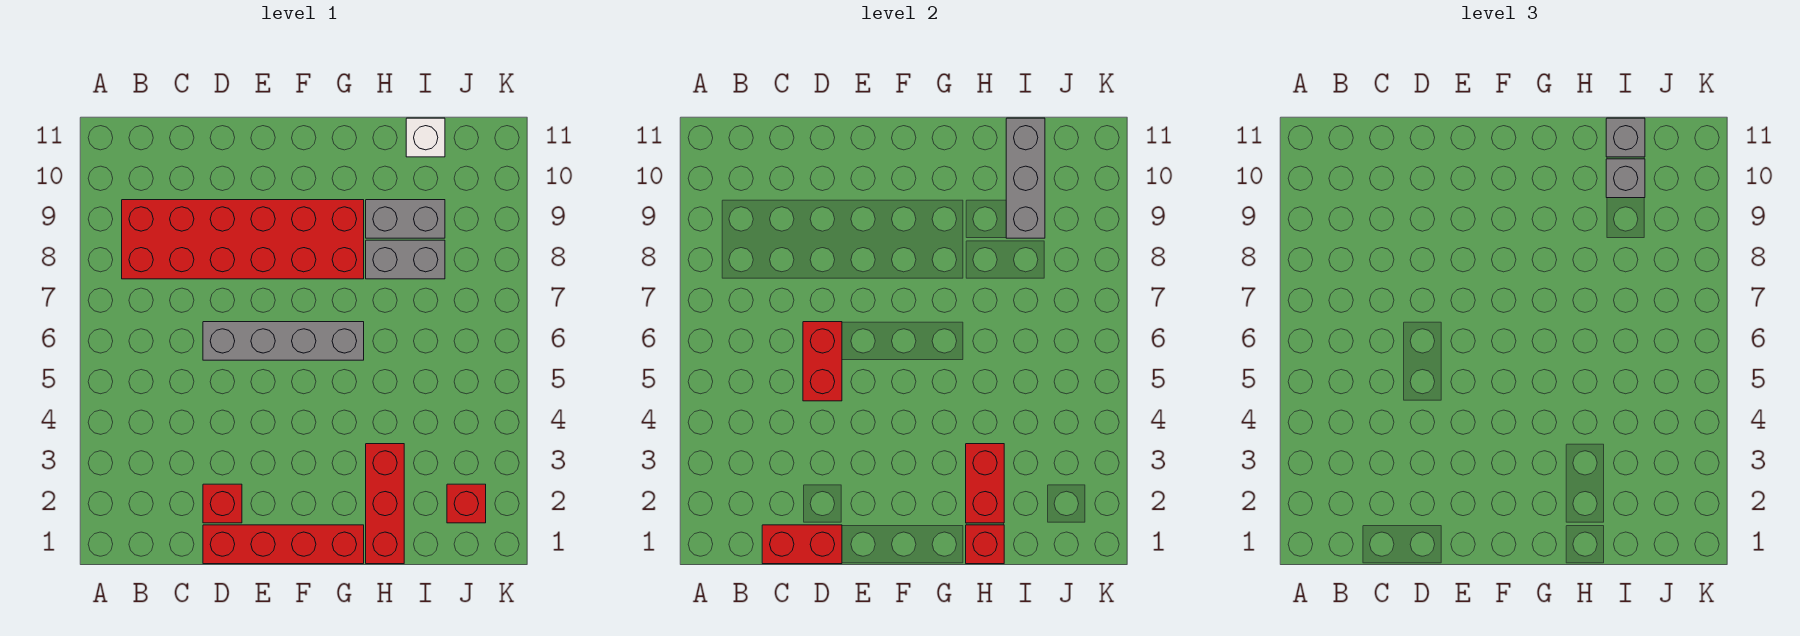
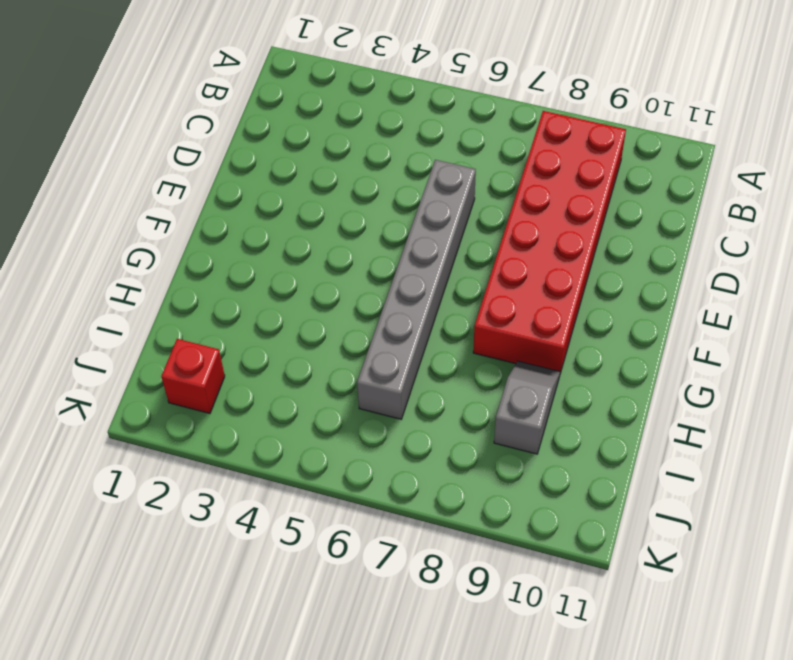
grey 1x6 brick [357,160,476,419] -> grey 1x4 brick [203,322,364,360]
grey 1x2 slope [494,361,560,454] -> grey 1x2 brick [366,200,445,238]
none -> red 1x4 brick [203,525,364,564]
none -> red 1x1 brick [203,484,242,523]
none -> red 1x3 brick [366,444,404,564]

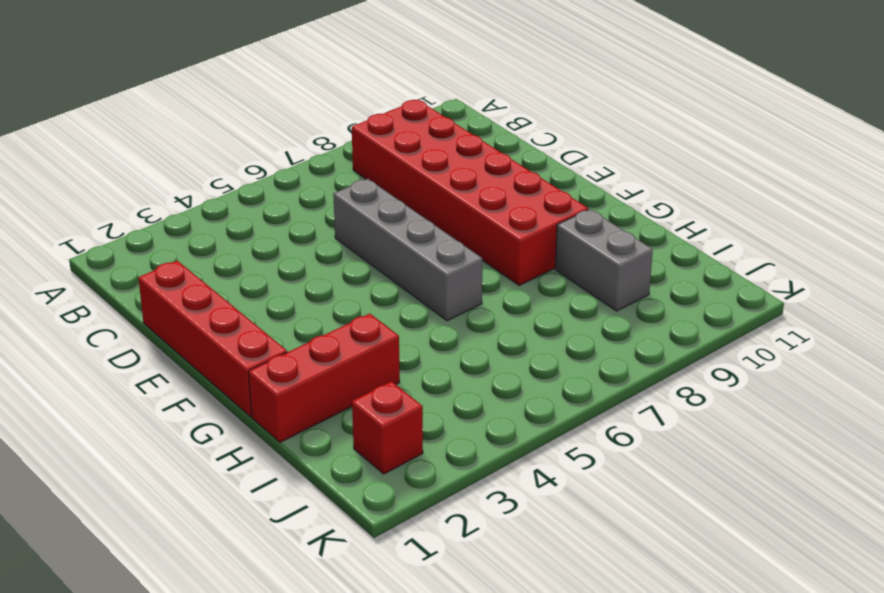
none -> red 1x1 brick [203,484,242,523]
none -> grey 1x2 brick [366,240,445,279]
none -> white 1x1 brick [406,118,445,157]

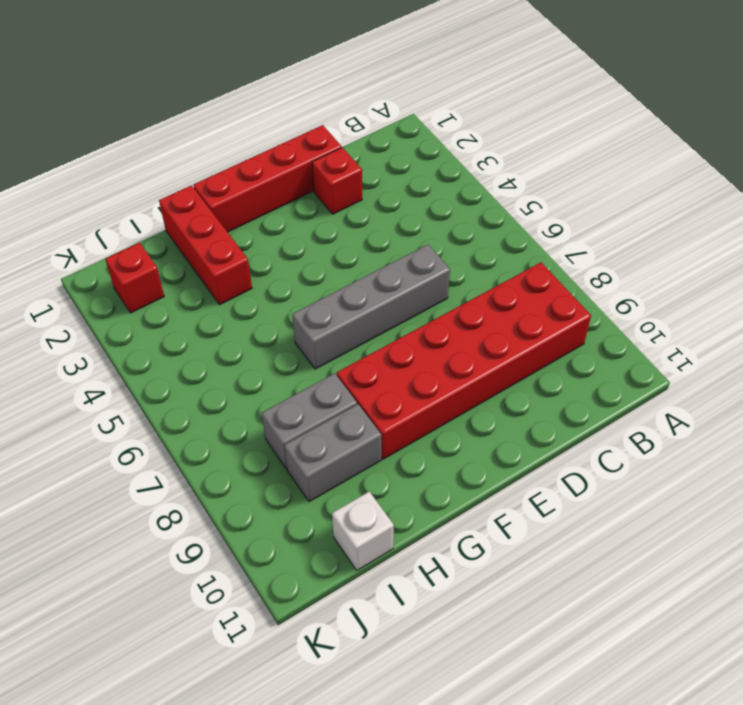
none -> red 1x2 brick [762,525,842,564]
none -> red 1x2 brick [803,322,842,401]
none -> red 1x1 brick [966,525,1004,564]

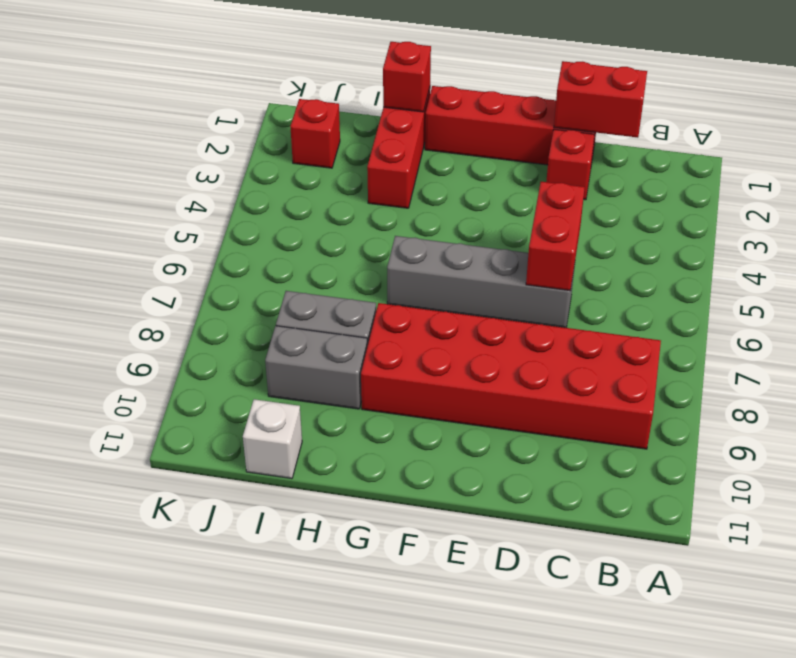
none -> red 1x2 brick [966,444,1004,523]
none -> grey 1x3 brick [1006,118,1045,238]
none -> grey 1x1 brick [1606,159,1645,198]

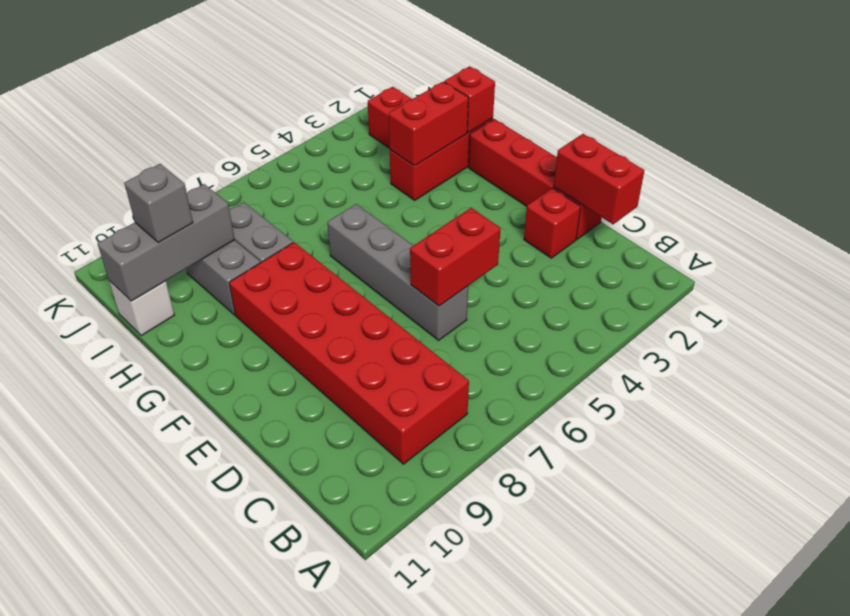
none -> grey 1x1 brick [1606,118,1645,157]

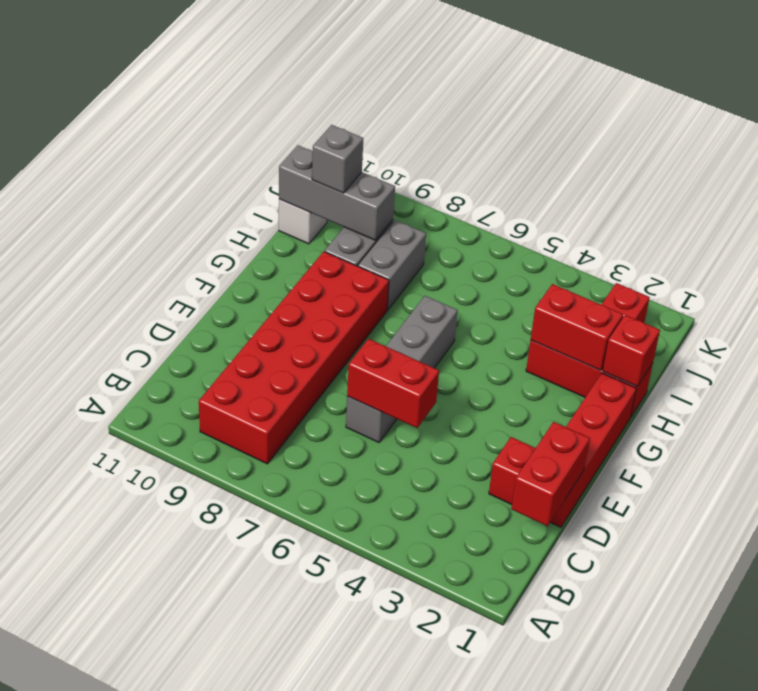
none -> grey 1x1 brick [1606,118,1645,157]

